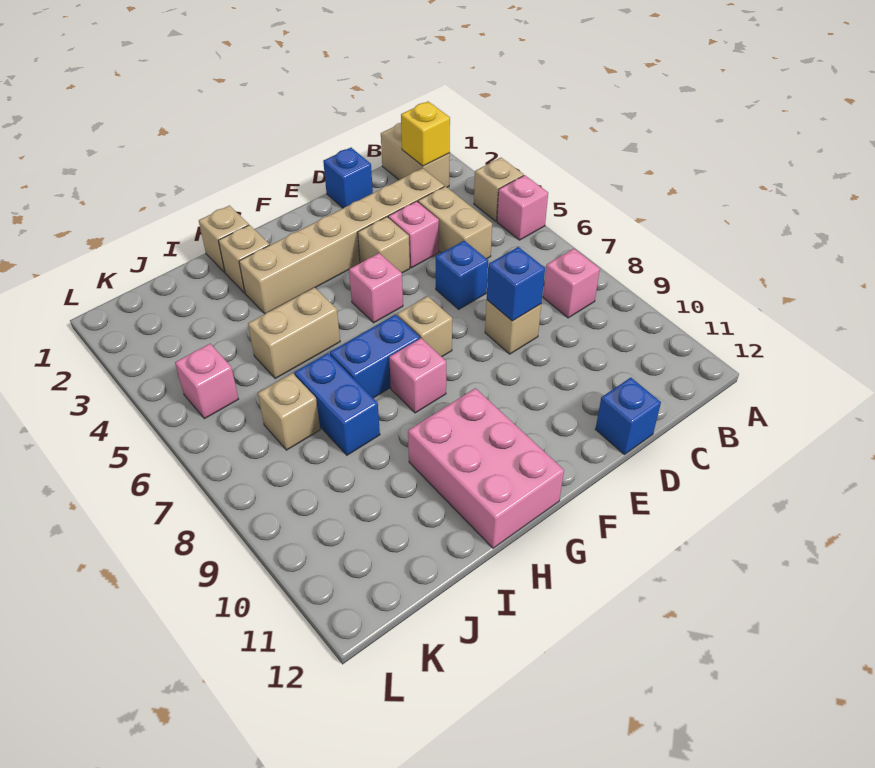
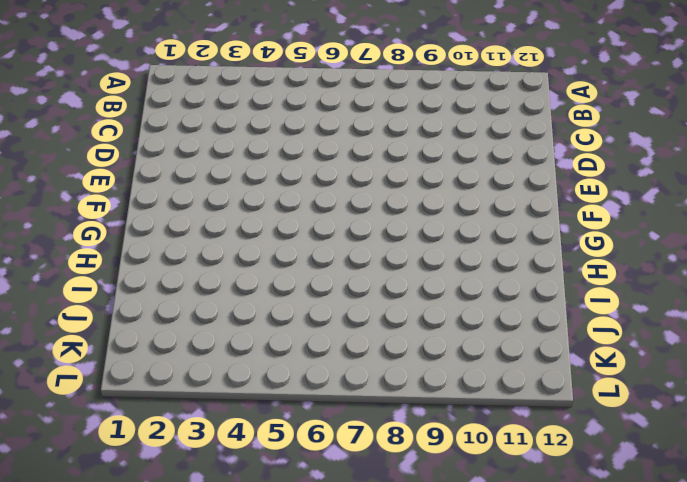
none -> tan 1x1 brick [474,158,524,221]
none -> pink 1x1 brick [497,175,548,240]
none -> tan 1x2 brick [381,123,450,188]

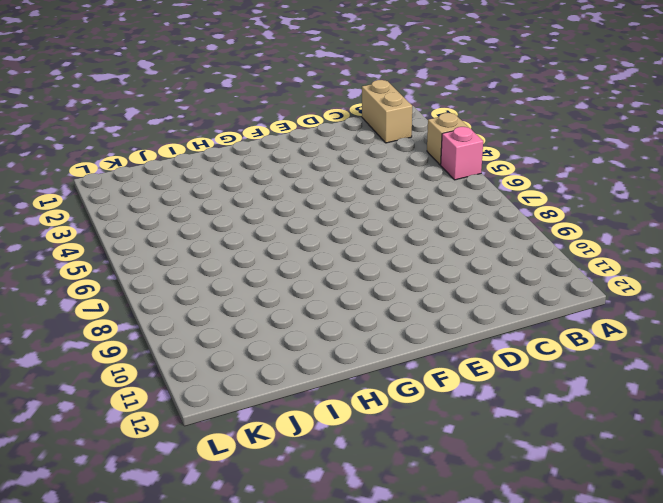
none -> pink 1x1 brick [543,249,600,318]
none -> tan 1x6 brick [239,168,444,314]
none -> tan 1x2 brick [418,186,492,259]

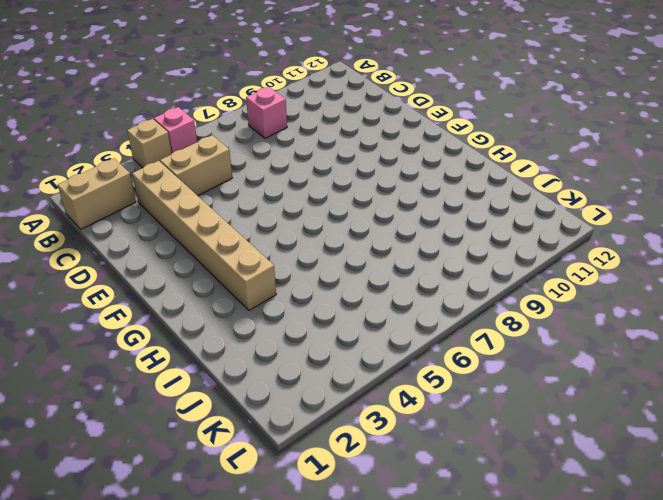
none -> blue 1x1 brick [323,148,373,208]
none -> pink 1x1 brick [388,201,439,268]
none -> blue 1x1 brick [436,241,488,309]

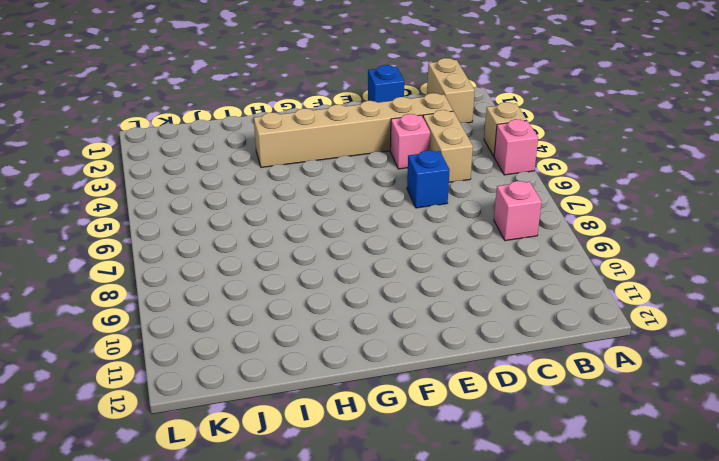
none -> tan 1x1 brick [485,300,541,354]
none -> blue 1x1 brick [595,378,661,454]
none -> tan 1x1 brick [358,217,410,273]

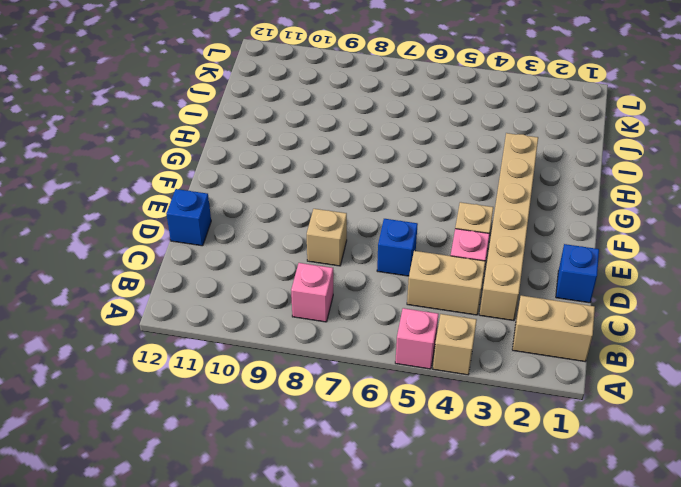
none -> pink 1x1 brick [349,253,403,323]
none -> tan 1x1 brick [397,296,452,357]
none -> blue 1x2 brick [330,315,420,398]

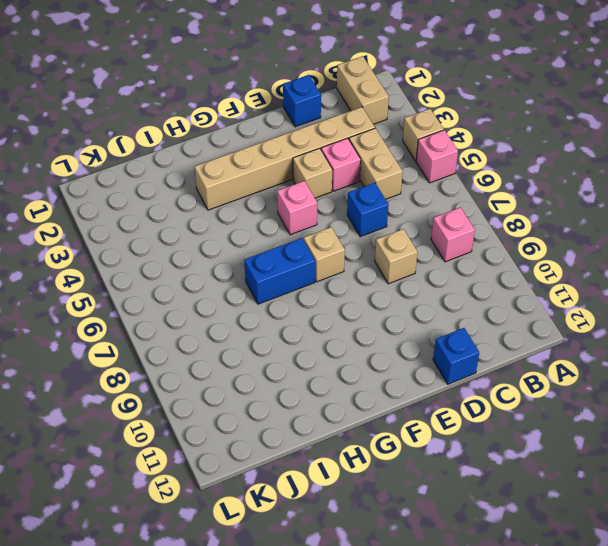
none -> pink 1x1 brick [389,338,446,413]
none -> pink 2x3 brick [408,388,564,548]
none -> tan 1x1 brick [199,206,249,272]

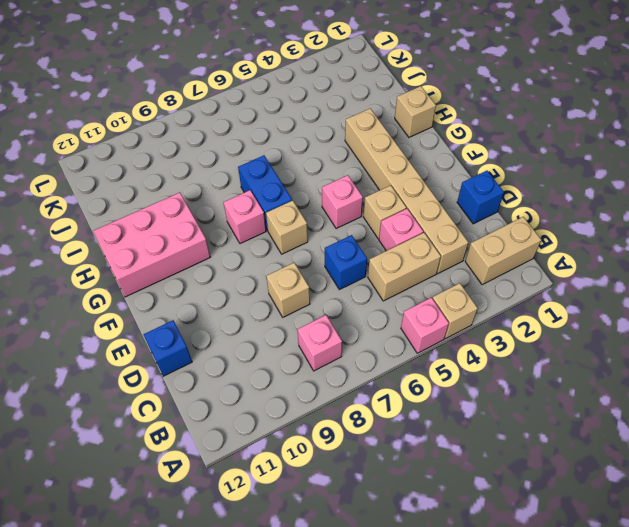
none -> tan 1x1 brick [218,225,270,293]
none -> tan 1x2 brick [248,288,340,378]
none -> blue 1x2 brick [294,353,380,455]

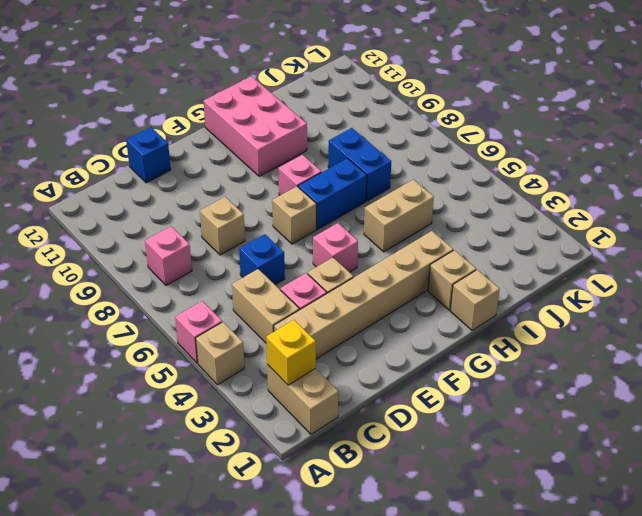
none -> blue 1x1 brick [323,148,373,208]
none -> tan 1x1 brick [258,373,320,450]
none -> pink 1x1 brick [175,344,238,419]

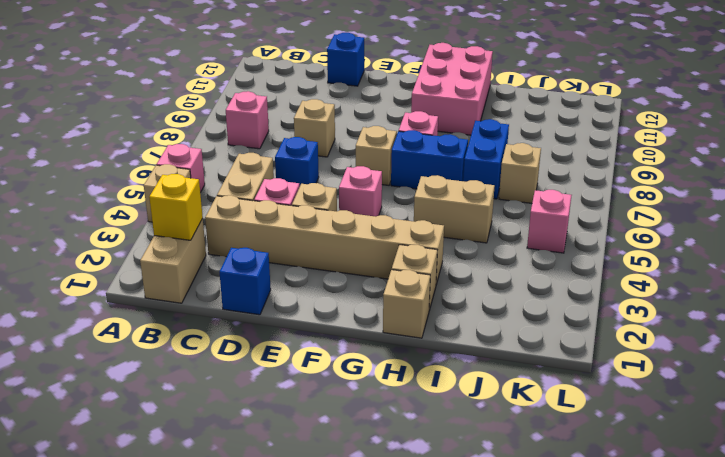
none -> blue 1x1 brick [487,247,545,321]

